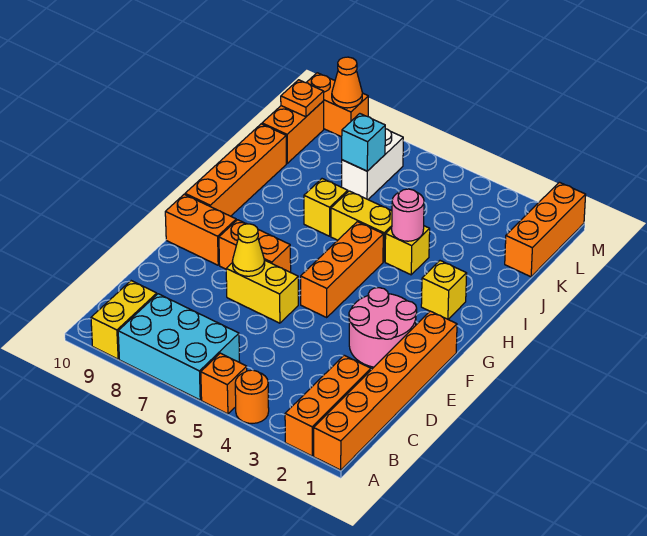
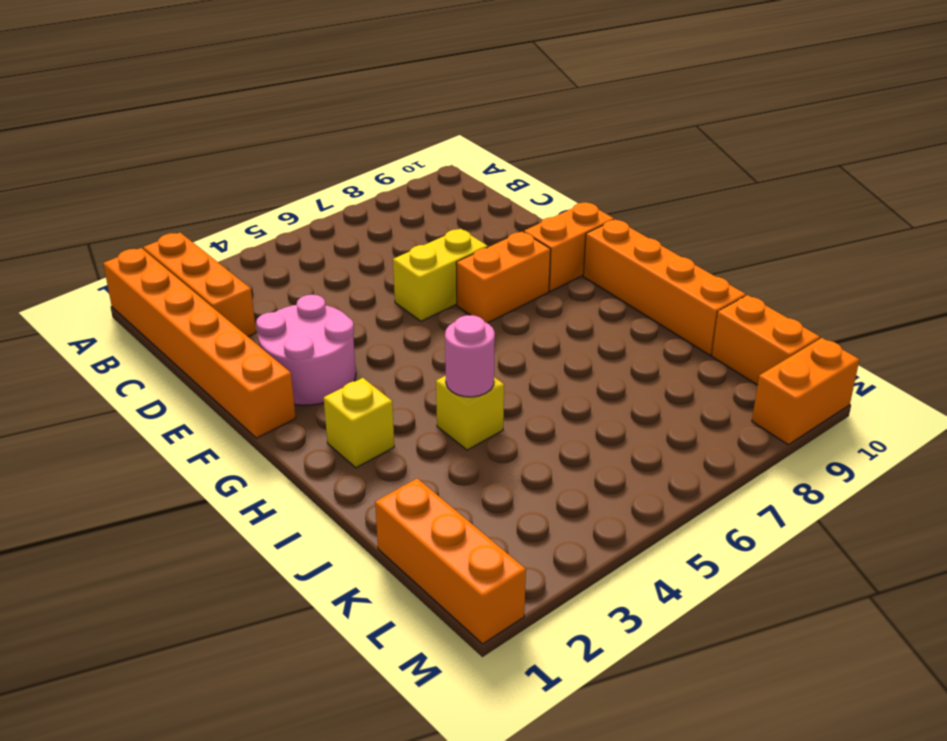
none -> orange 1x1 round brick [235,370,269,424]
none -> orange 1x1 brick [201,353,247,414]
none -> cyan 2x3 brick [118,294,240,400]

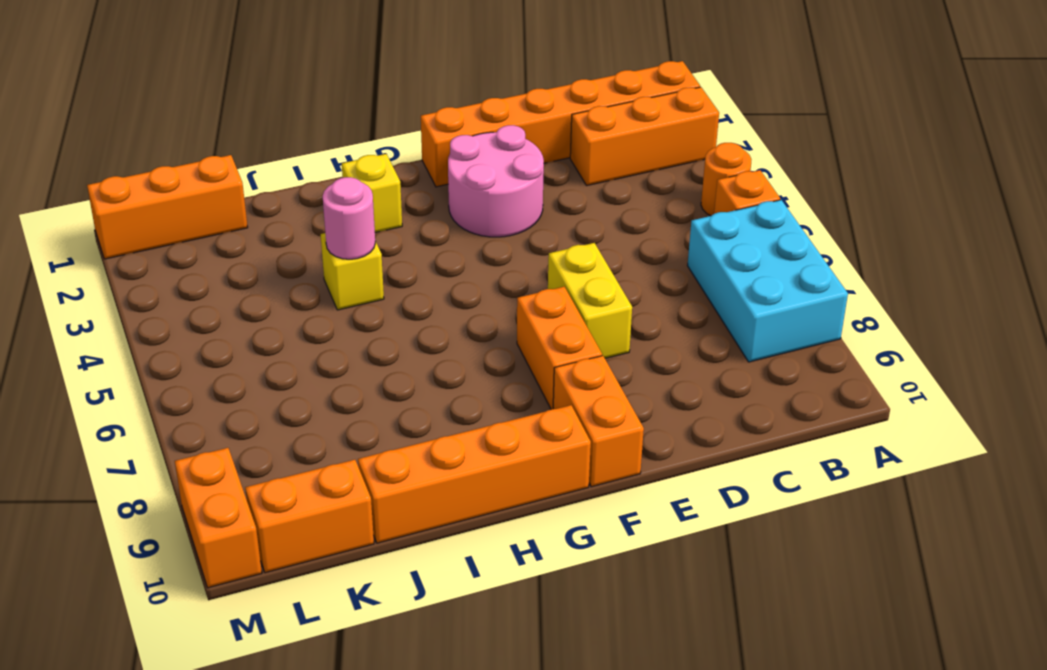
none -> yellow 1x2 brick [91,281,157,359]
none -> orange 1x3 brick [301,222,383,317]
none -> yellow 1x2 brick [331,191,392,262]

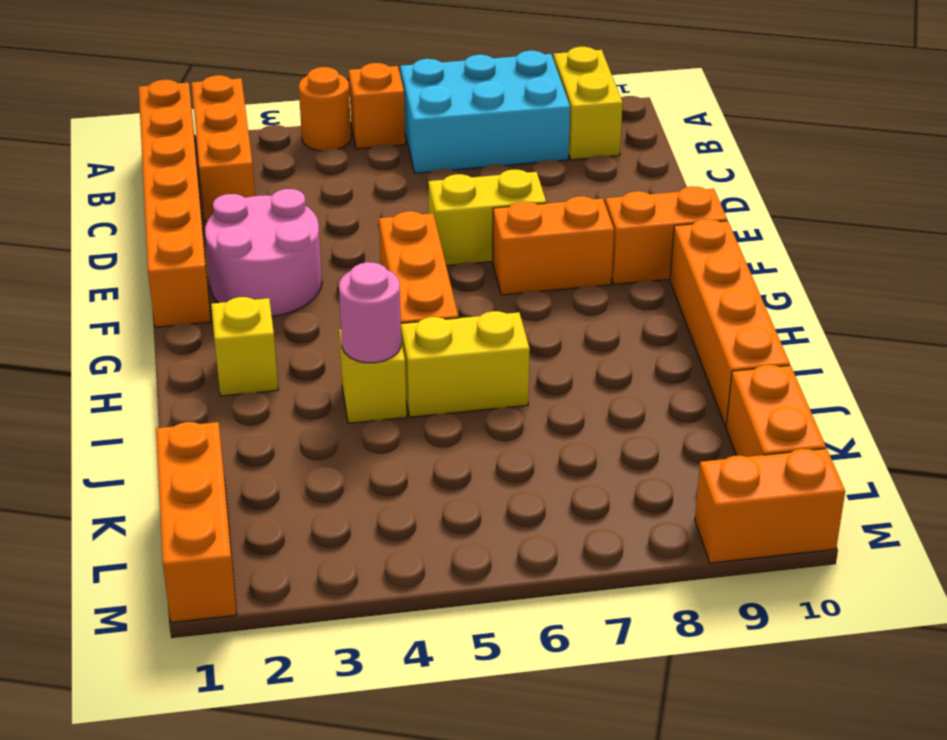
none -> yellow 1x1 brick [304,179,348,236]
none -> white 1x2 brick [342,129,403,199]
none -> yellow 1x1 cone [233,224,265,276]

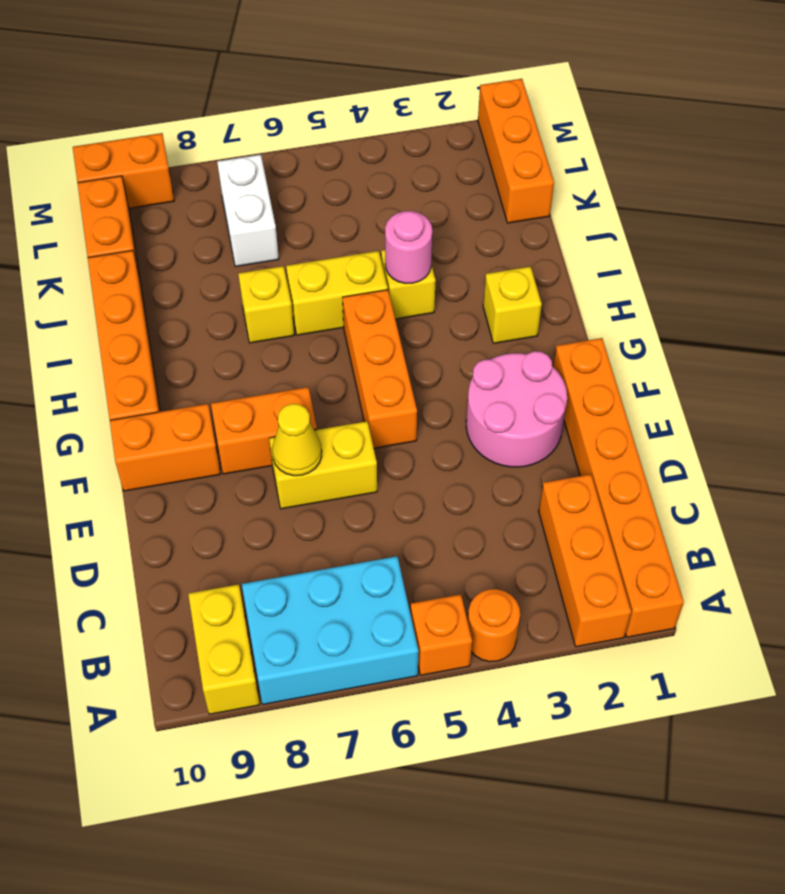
none -> cyan 1x1 brick [342,114,385,171]
none -> orange 1x1 plate [281,80,324,117]
none -> orange 1x1 cone [332,57,362,108]

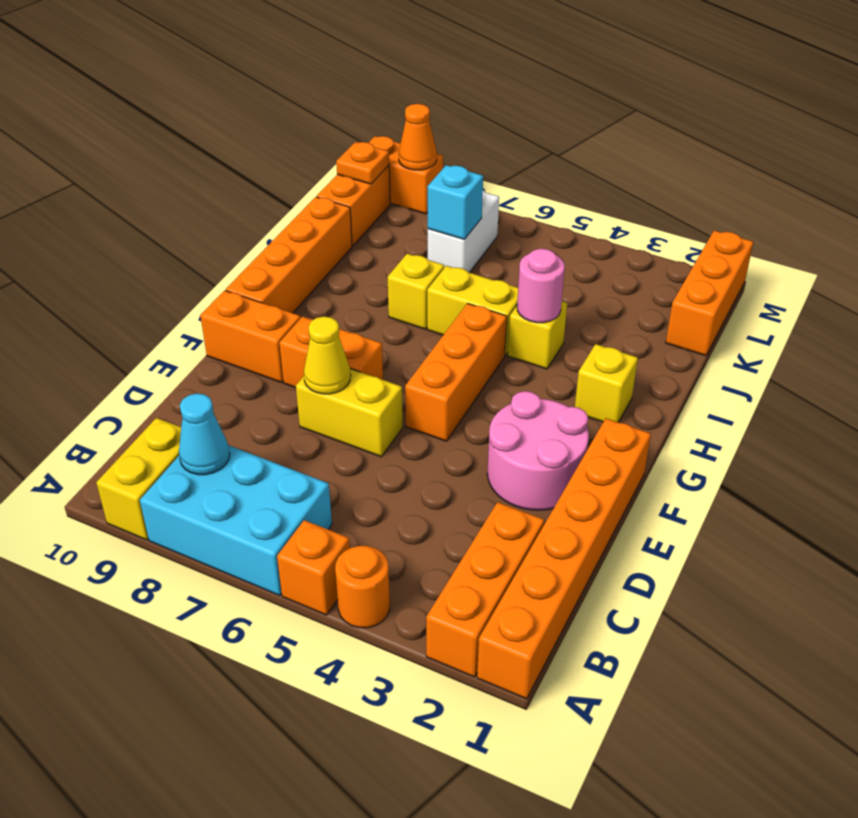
cyan 1x1 cone [179,393,230,475] -> none

